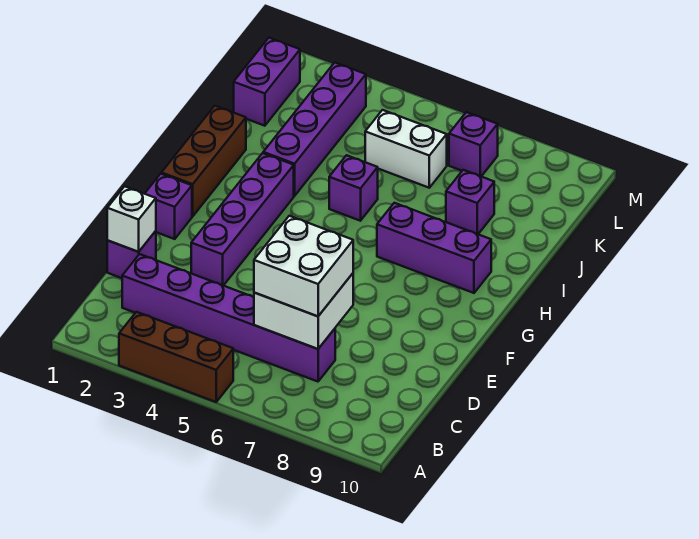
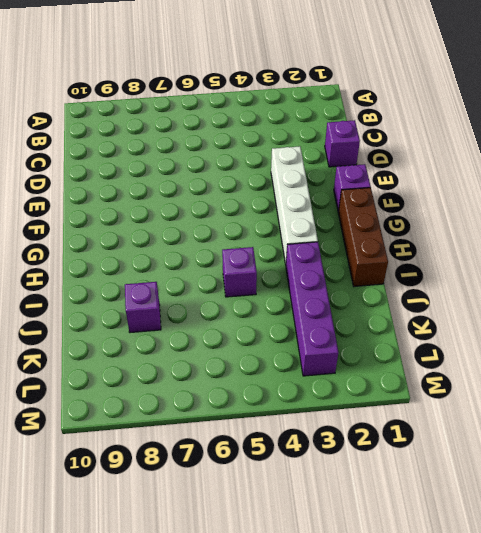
white 1x4 brick [271,146,318,264] -> purple 1x4 brick [191,153,294,286]
none -> brown 1x3 brick [119,312,233,402]
none -> purple 1x6 brick [122,254,335,382]
none -> purple 1x3 brick [377,203,491,293]

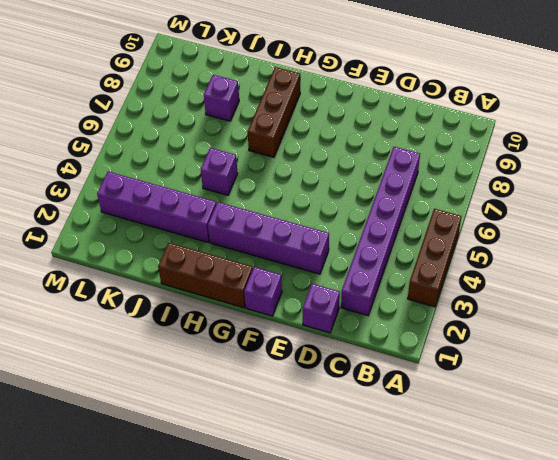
brown 1x3 brick [247,67,300,157] -> purple 1x3 brick [377,203,491,293]
none -> purple 1x2 brick [234,38,300,126]
none -> white 1x2 brick [365,110,447,188]
none -> purple 1x1 brick [449,112,498,176]

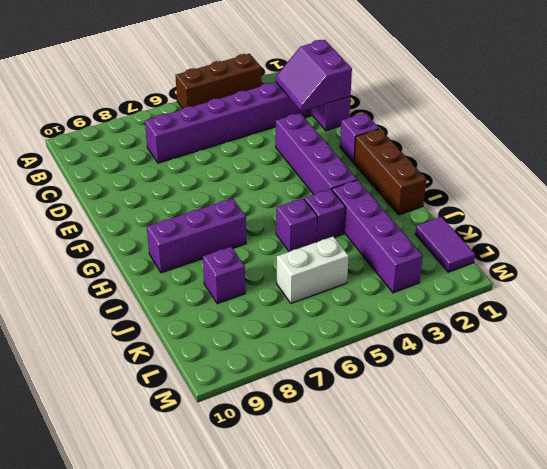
purple 2x2 slope [276,40,352,111] -> white 1x1 brick [107,186,156,252]
purple 1x1 brick [304,189,345,242] -> purple 1x1 brick moved to [449,112,498,176]
purple 1x2 tile [415,217,475,272] -> purple 1x2 brick [234,38,300,126]
none -> white 2x2 brick [254,273,353,349]
none -> white 2x2 brick [254,216,353,316]

